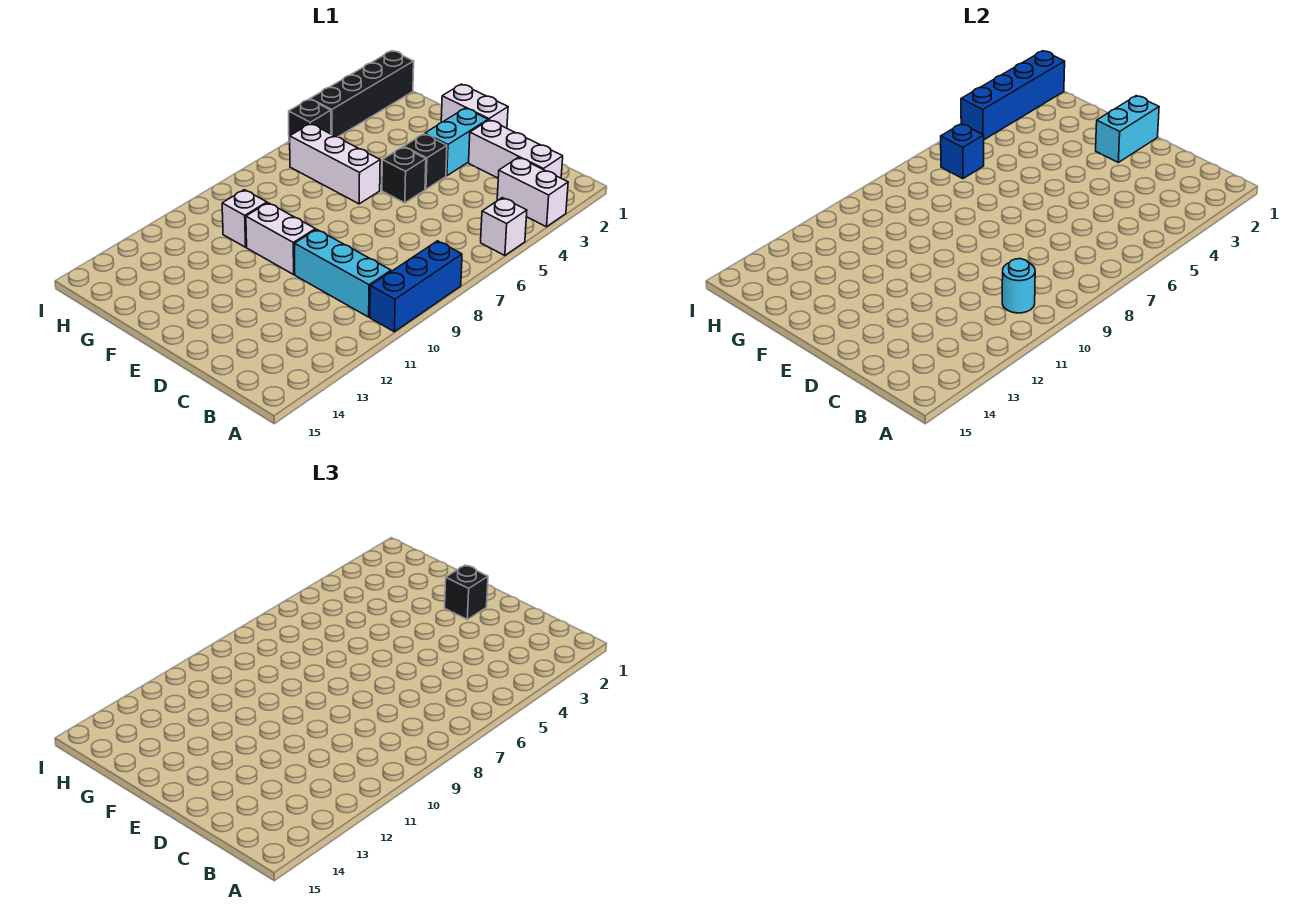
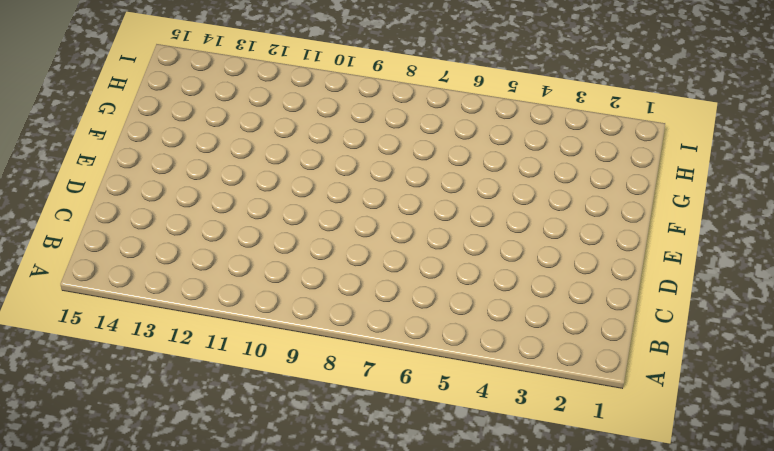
none -> white 1x2 brick [497,157,568,227]
none -> white 1x1 brick [481,198,527,256]
none -> blue 1x3 brick [370,241,462,332]

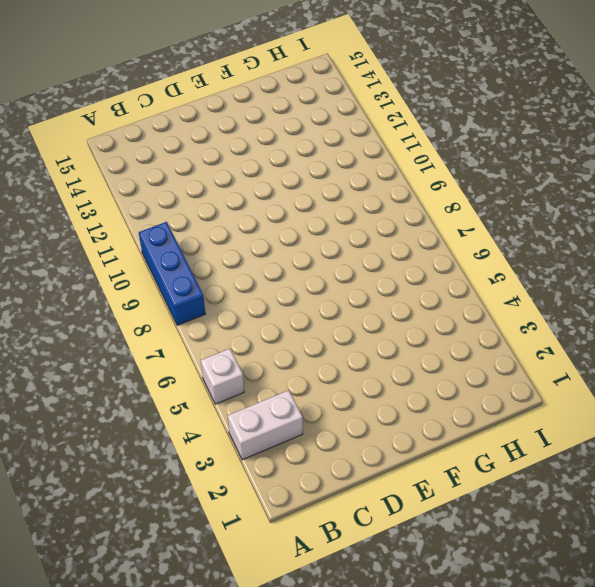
none -> white 1x3 brick [469,120,563,178]
none -> cyan 1x3 brick [295,229,391,317]
none -> white 1x2 brick [441,84,508,128]

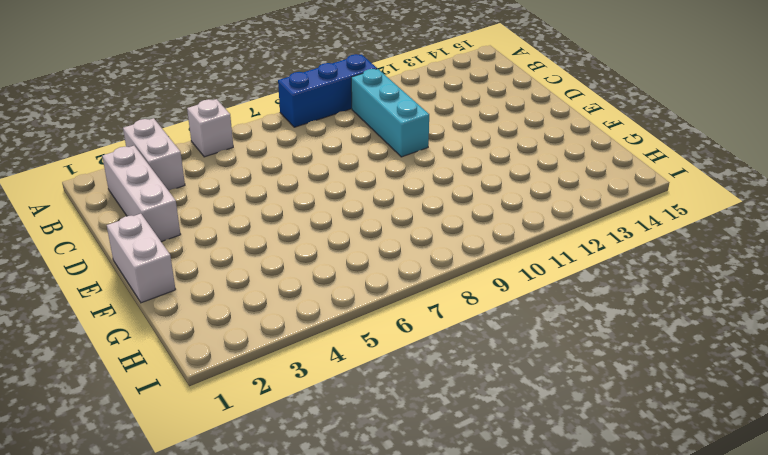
none -> cyan 1x2 brick [425,108,488,176]
none -> black 1x1 brick [404,134,447,189]
none -> black 1x1 brick [382,147,426,203]

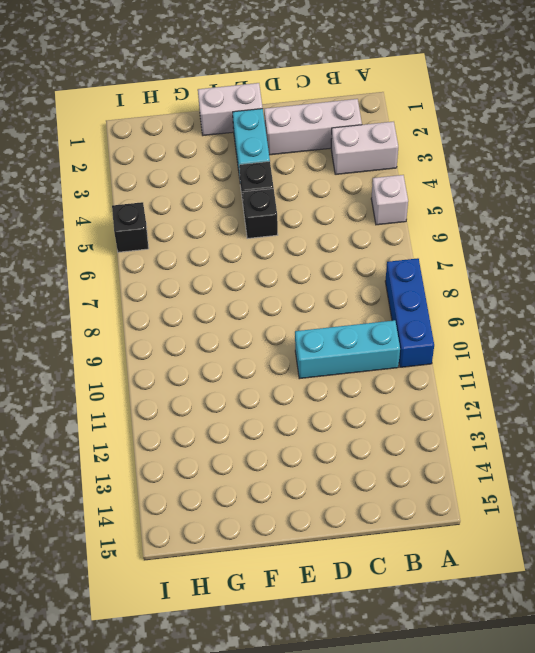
none -> white 1x2 brick [246,203,315,274]
none -> white 1x3 brick [290,124,380,204]
none -> white 1x1 brick [222,190,267,247]

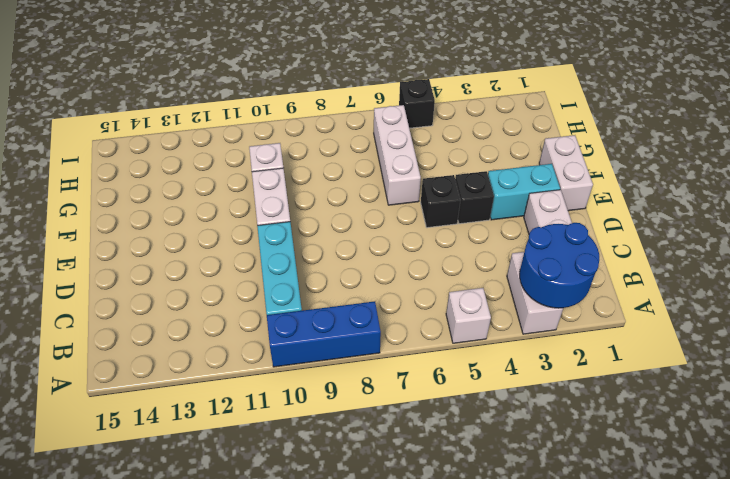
blue 2x2 round brick [520,223,599,308] -> none
none -> black 1x4 brick [310,51,414,137]
none -> cyan 1x1 round brick [1002,259,1035,313]
none -> cyan 1x2 brick [1096,96,1159,162]

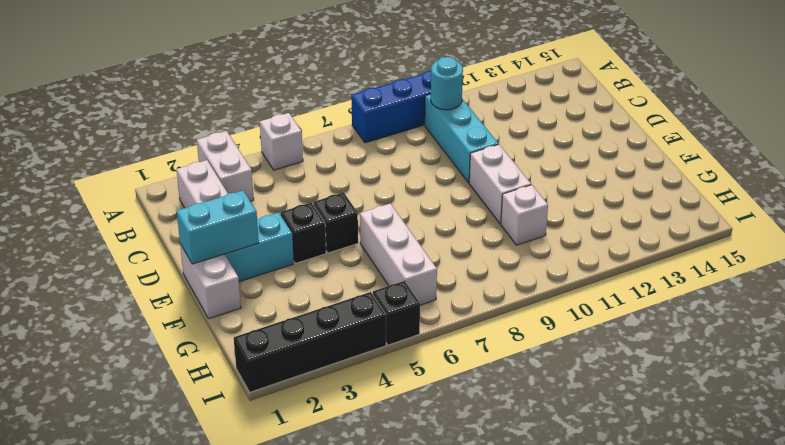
none -> blue 1x1 brick [941,124,984,179]
none -> blue 1x4 brick [961,51,1065,140]
none -> black 1x1 brick [445,565,488,619]

